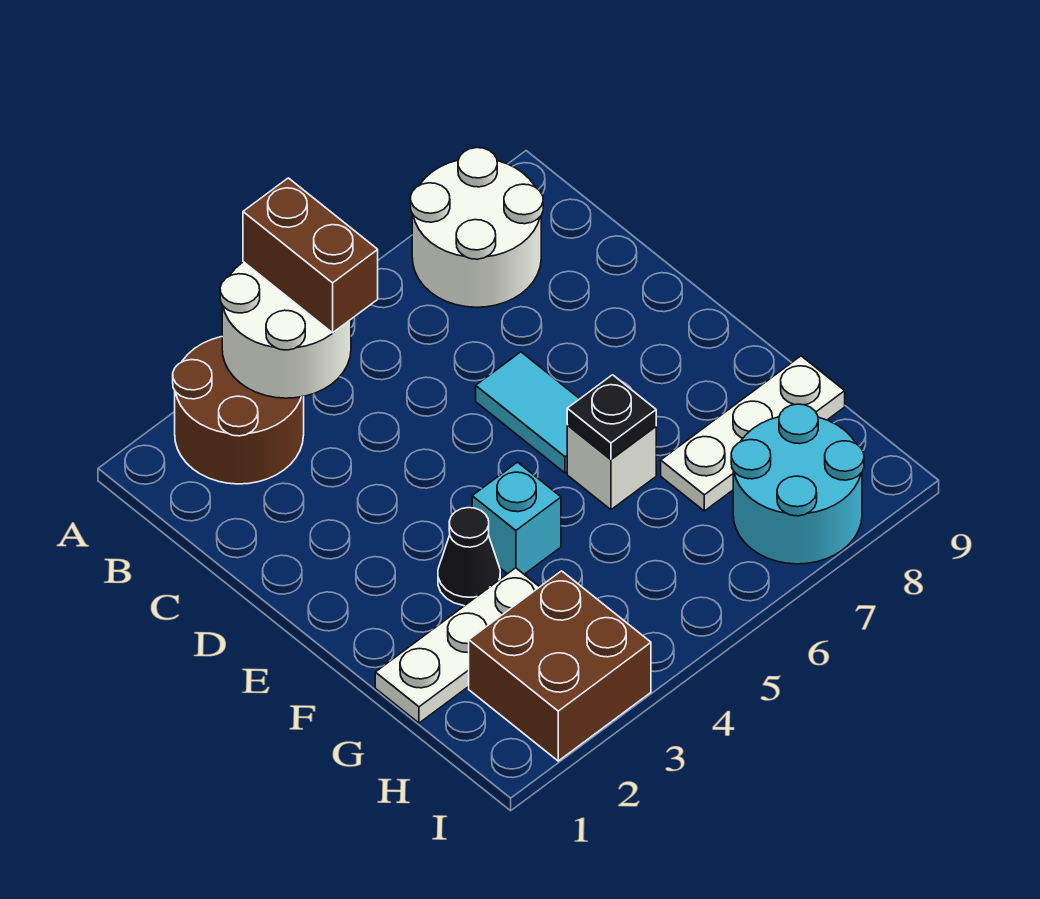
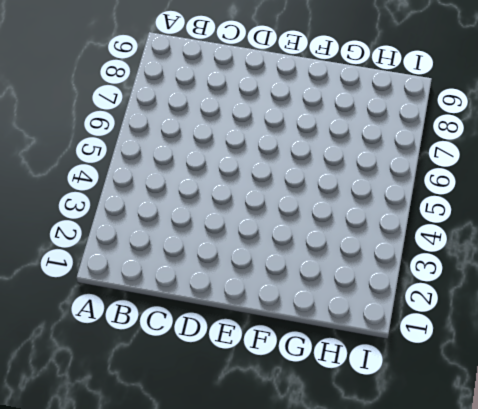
none -> brown 2x2 round brick [173,337,304,484]
none -> white 2x2 round brick [410,148,543,307]
none -> cyan 1x2 tile [476,352,579,473]

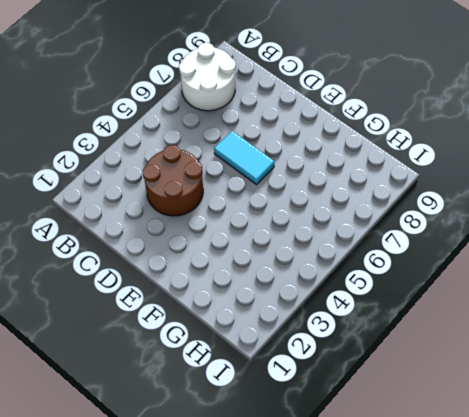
brown 2x2 round brick [143,145,203,216] -> brown 2x2 round brick moved to [173,337,304,484]
none -> black 1x1 cone [438,508,500,606]
none -> cyan 1x1 brick [472,462,561,574]
none -> white 1x1 brick [567,425,656,510]

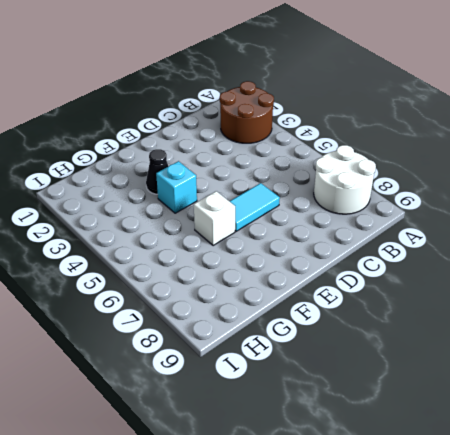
none -> white 1x3 plate [375,568,539,723]
none -> white 1x3 plate [661,356,845,511]
none -> brown 2x2 brick [469,571,651,761]

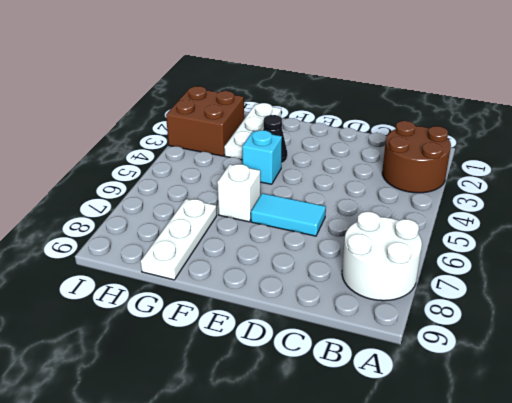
none -> cyan 2x2 round brick [731,404,864,564]
none -> white 2x2 round brick [220,262,351,398]
none -> black 1x1 plate [567,375,656,459]

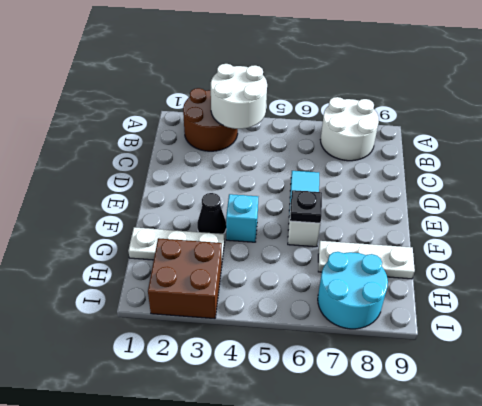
none -> brown 1x2 brick [243,178,378,333]

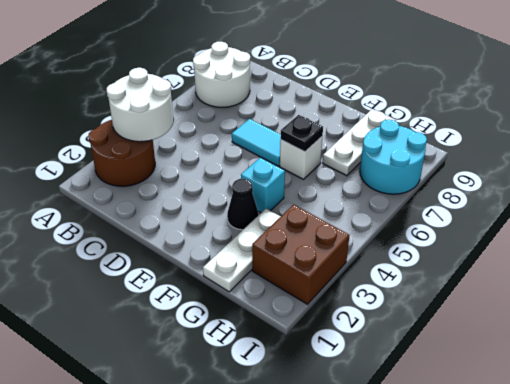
none -> brown 1x2 brick [243,178,378,333]

